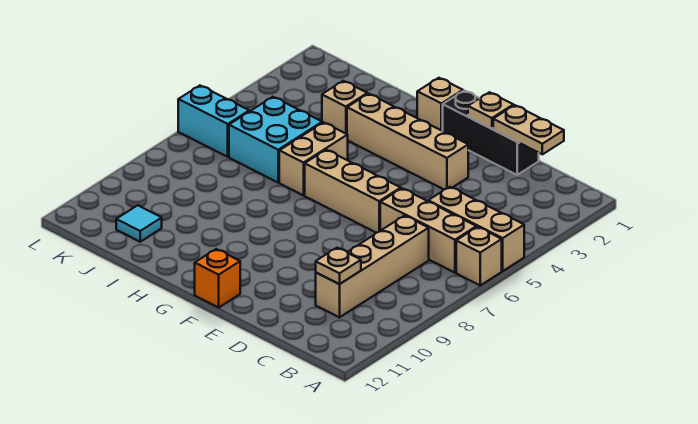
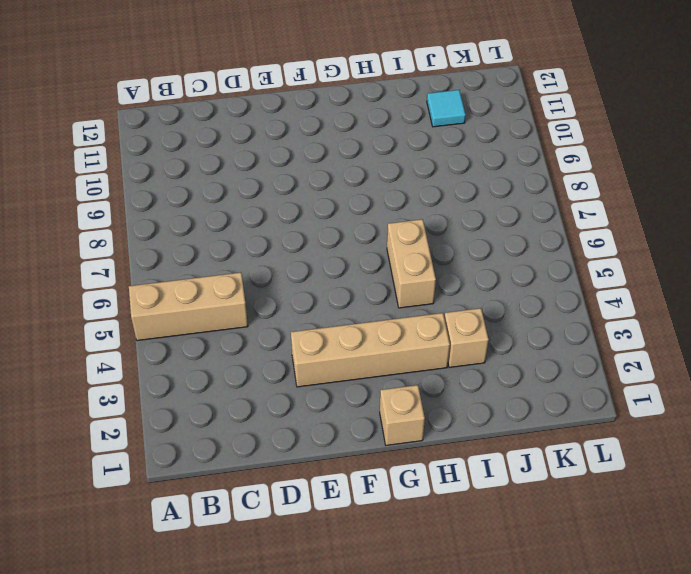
none -> tan 1x1 brick [456,227,502,285]
none -> tan 1x3 brick [380,188,476,273]
none -> tan 1x4 brick [316,216,429,317]

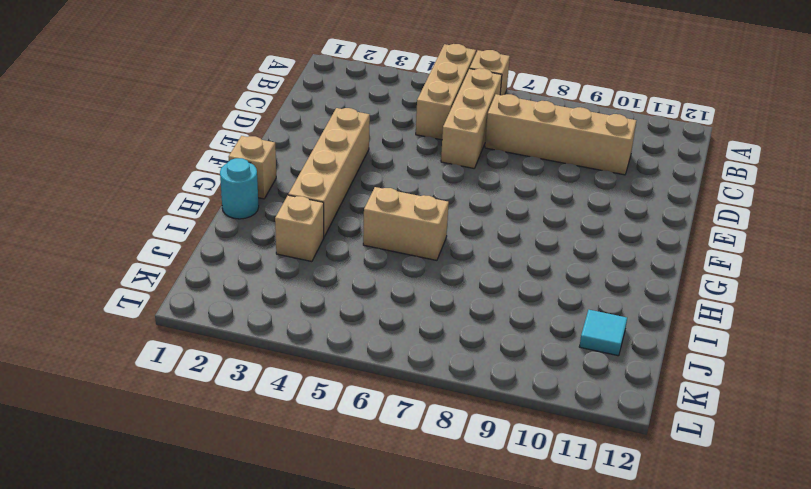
cyan 1x1 round brick [220,158,259,219] -> none
none -> black 1x3 brick [443,91,539,175]
none -> tan 1x3 brick [305,150,401,233]
none -> orange 1x1 brick [195,249,240,308]

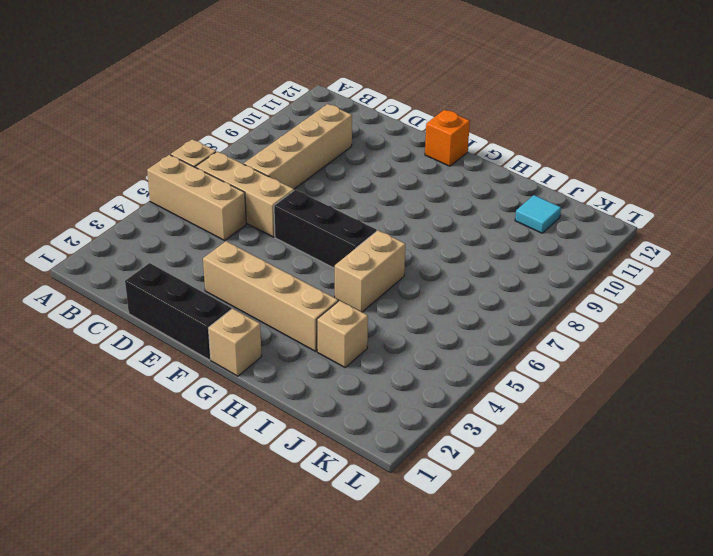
black 1x3 brick [274,190,377,268] -> tan 1x3 brick [305,150,401,233]
none -> cyan 2x2 brick [229,97,322,182]
none -> cyan 1x2 brick [178,86,249,157]
none -> tan 1x2 plate [493,105,564,154]

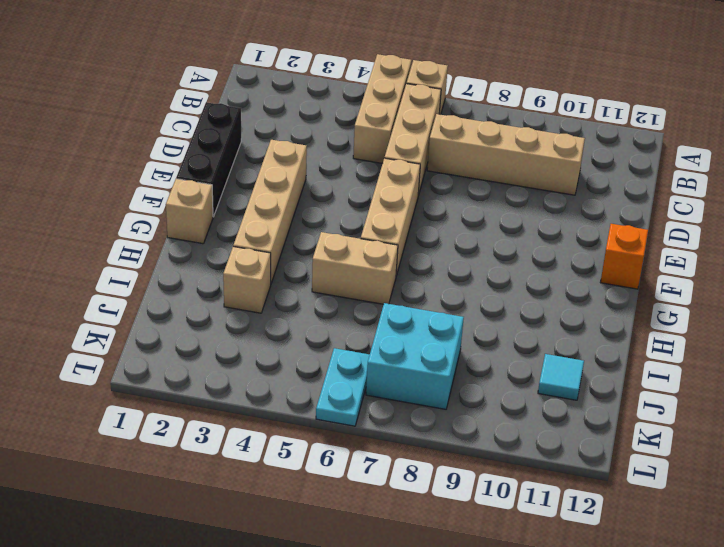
cyan 2x2 brick [366,303,464,409] -> cyan 2x2 brick moved to [229,97,322,182]
cyan 1x2 plate [316,348,370,426] -> cyan 1x2 brick [178,86,249,157]
none -> tan 1x2 plate [493,105,564,154]
none -> tan 1x1 plate [316,248,361,284]
none -> tan 1x1 plate [468,92,513,129]

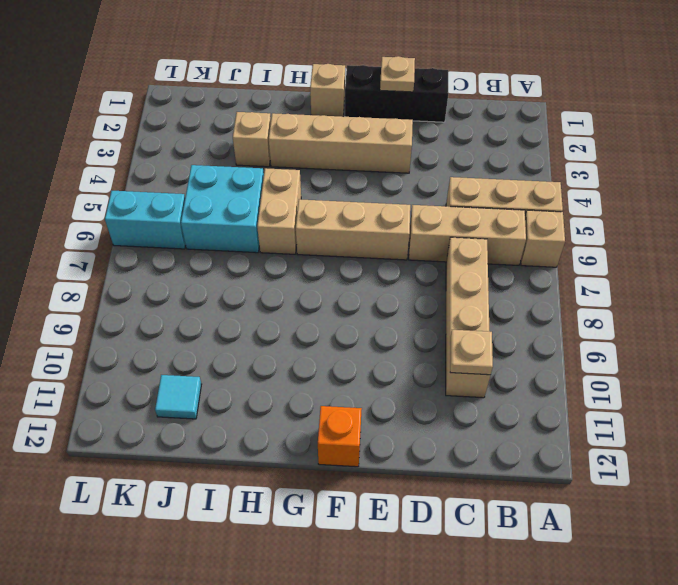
none -> tan 1x2 plate [493,105,564,154]

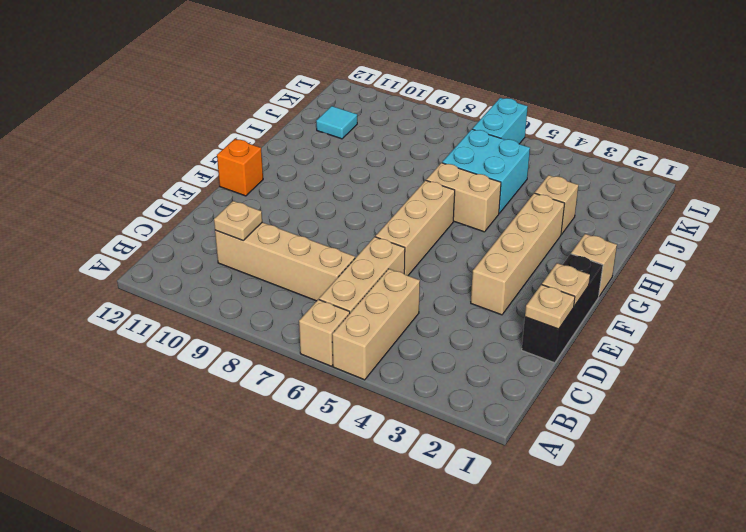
tan 1x1 plate [525,285,575,329] -> tan 1x2 plate [493,105,564,154]

